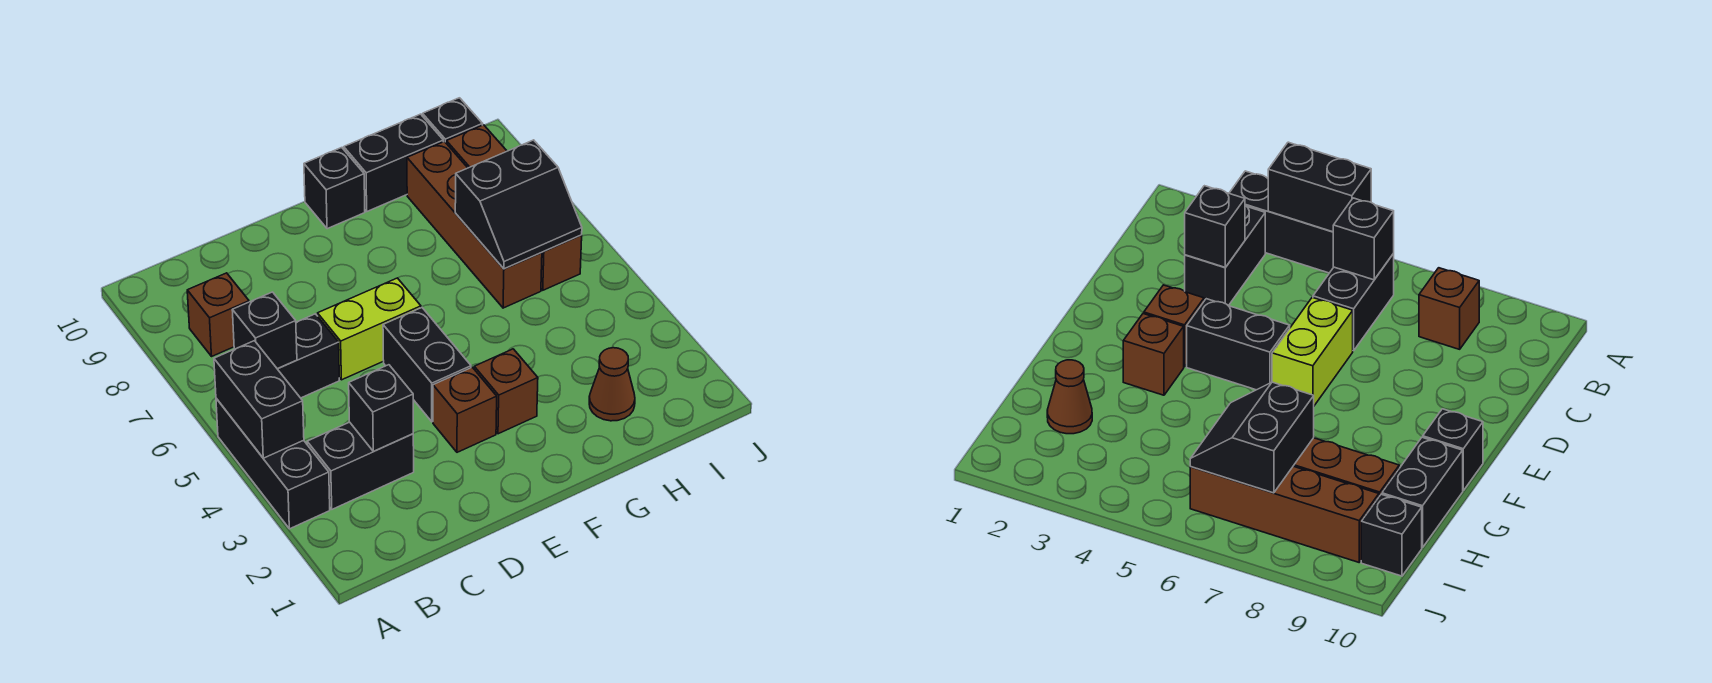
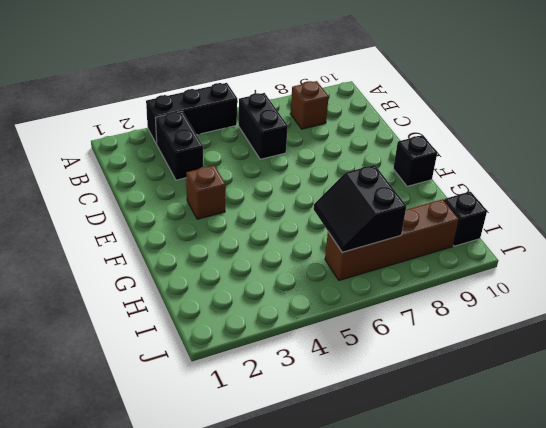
none -> lime 1x2 brick [318,278,421,380]
none -> black 1x2 brick [383,308,471,422]
none -> brown 1x1 brick [474,349,538,434]

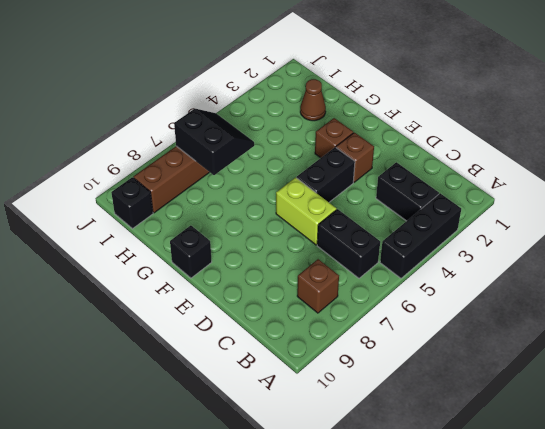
none -> black 1x2 brick [344,114,443,211]
none -> brown 1x4 brick [407,142,542,308]
none -> black 1x2 brick [214,341,304,458]

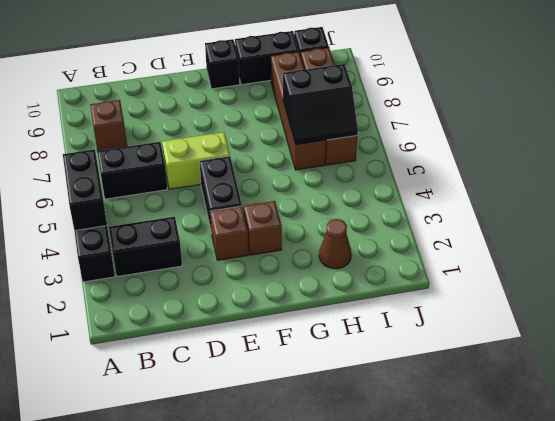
none -> black 1x1 brick [232,292,297,369]
none -> black 1x1 brick [349,365,413,451]

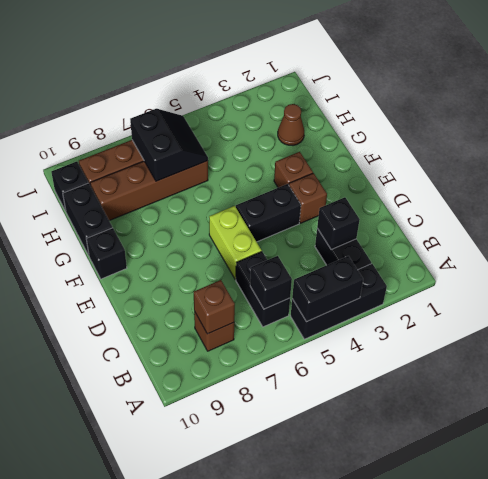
brown 1x1 brick [194,280,235,334] -> none

